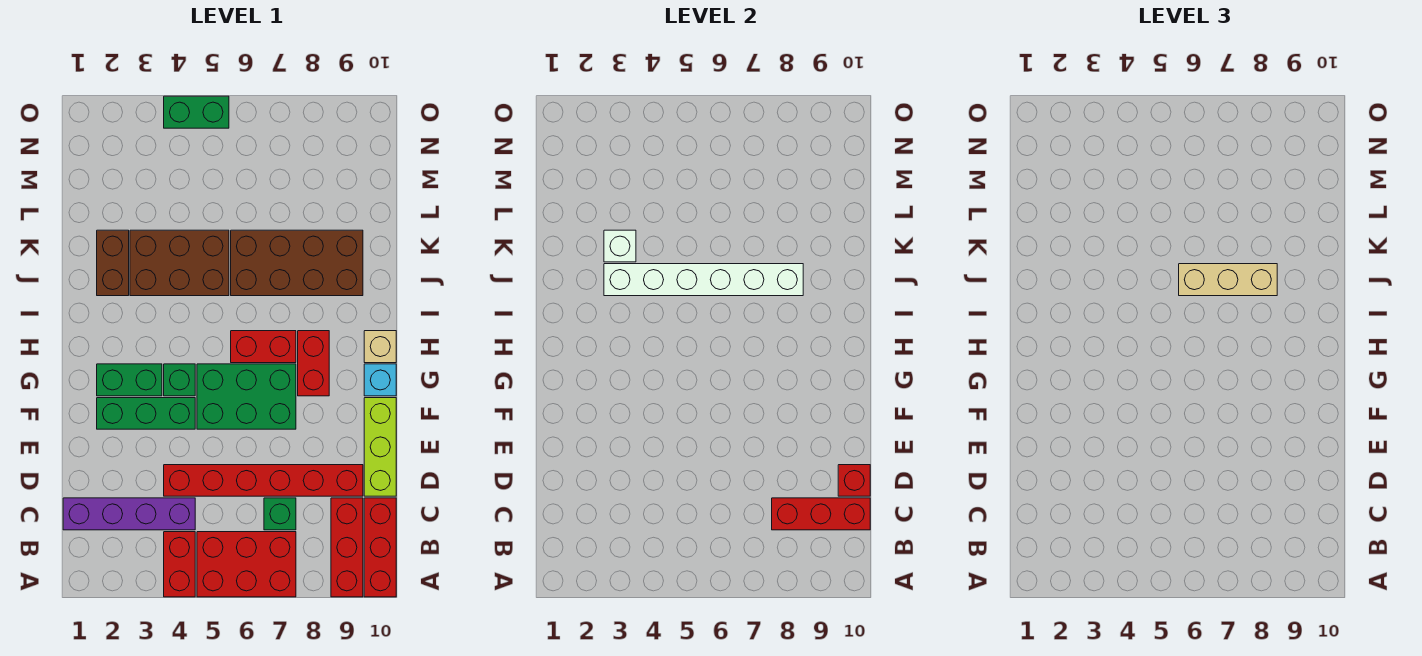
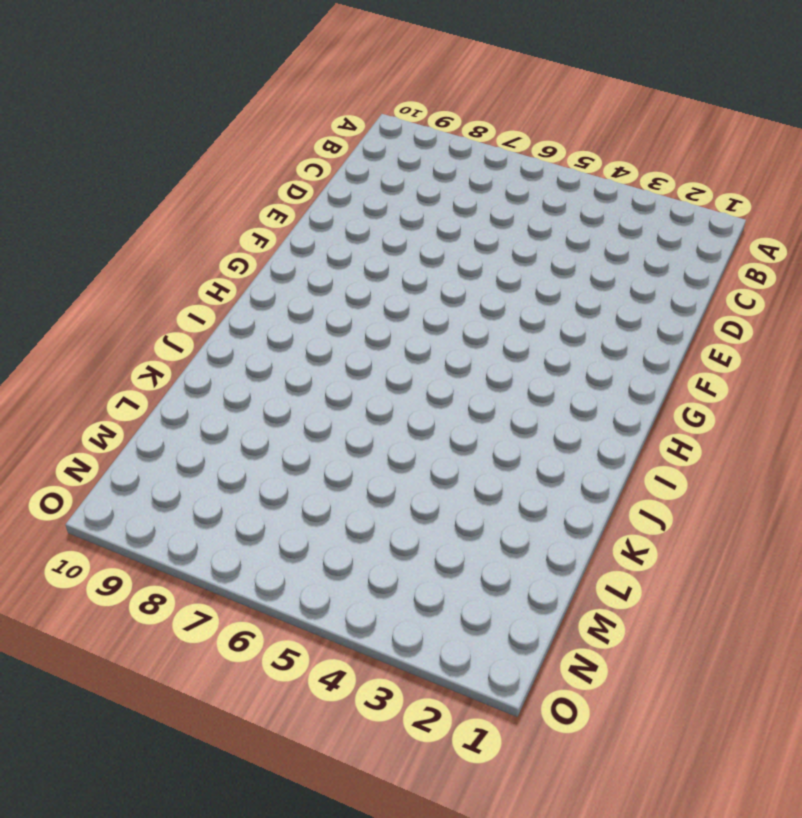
none -> red 1x2 brick [164,532,195,597]
none -> red 2x3 brick [197,532,296,597]
none -> red 1x3 brick [331,498,363,597]

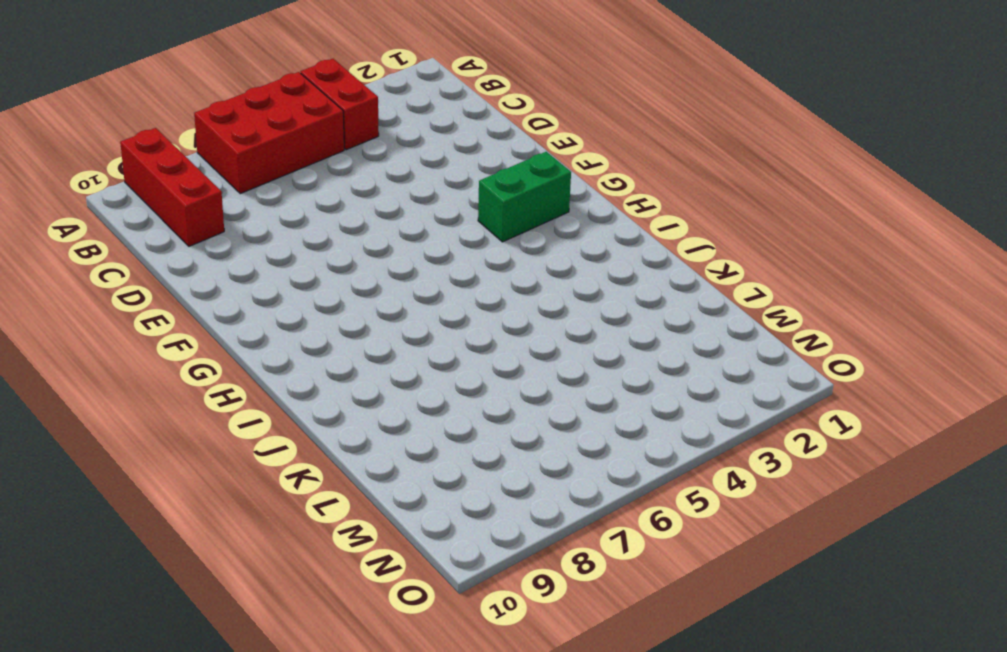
none -> red 1x3 brick [364,498,396,597]
none -> purple 1x4 brick [63,498,195,530]
none -> green 1x1 brick [264,498,296,530]

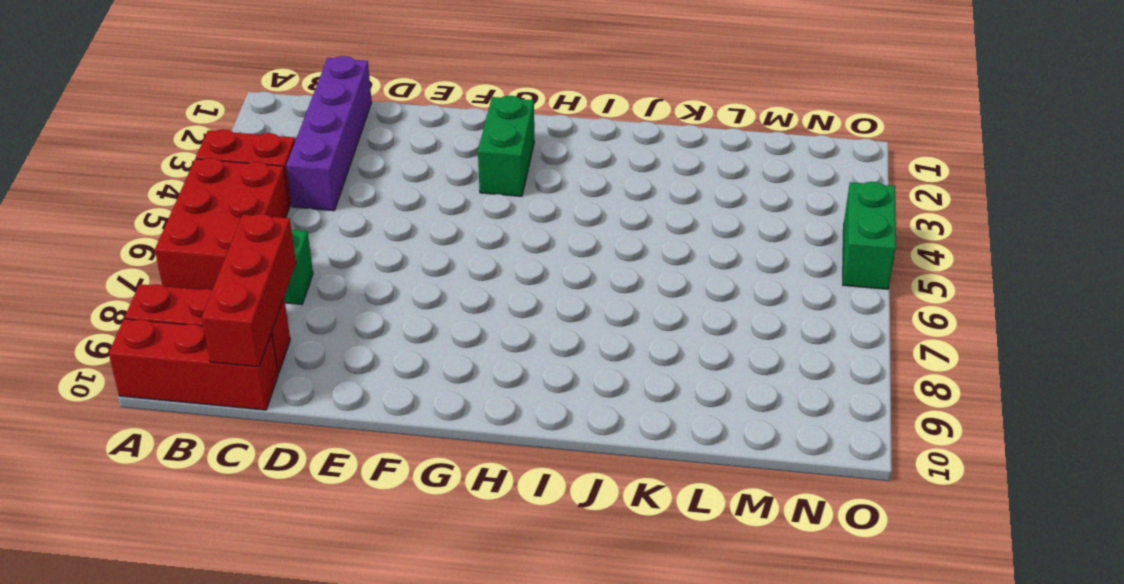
none -> red 1x6 brick [164,465,363,496]
none -> lime 1x3 brick [364,398,396,496]
none -> green 1x3 brick [97,398,195,429]

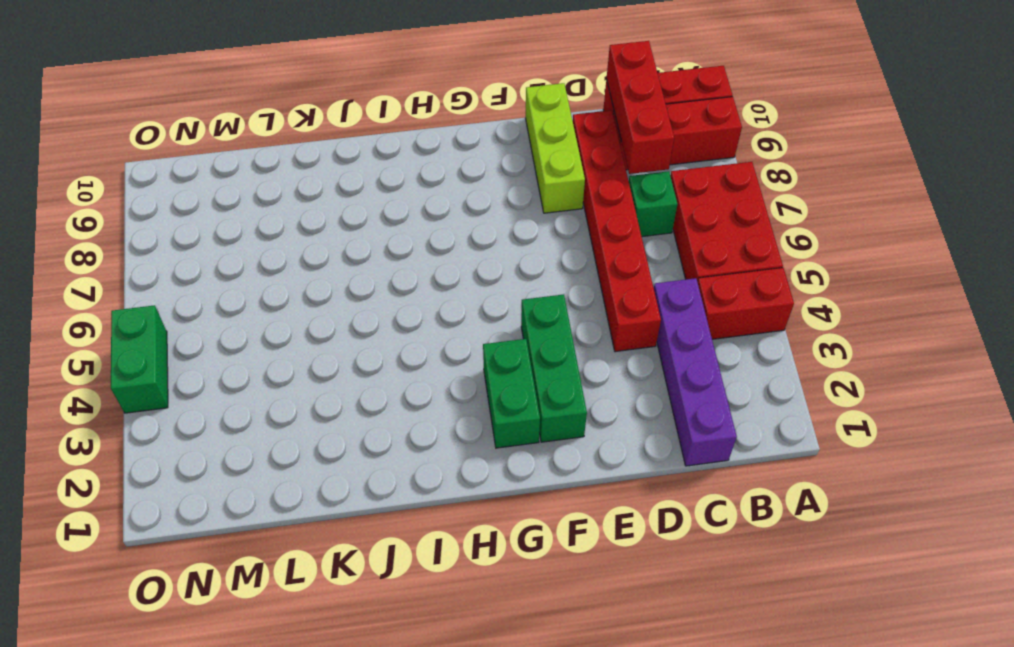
lime 1x3 brick [526,83,585,213] -> lime 1x3 brick turned to [364,398,396,496]
none -> green 2x3 brick [197,364,296,429]
none -> green 1x1 brick [164,364,195,396]
none -> red 1x2 brick [298,331,329,396]

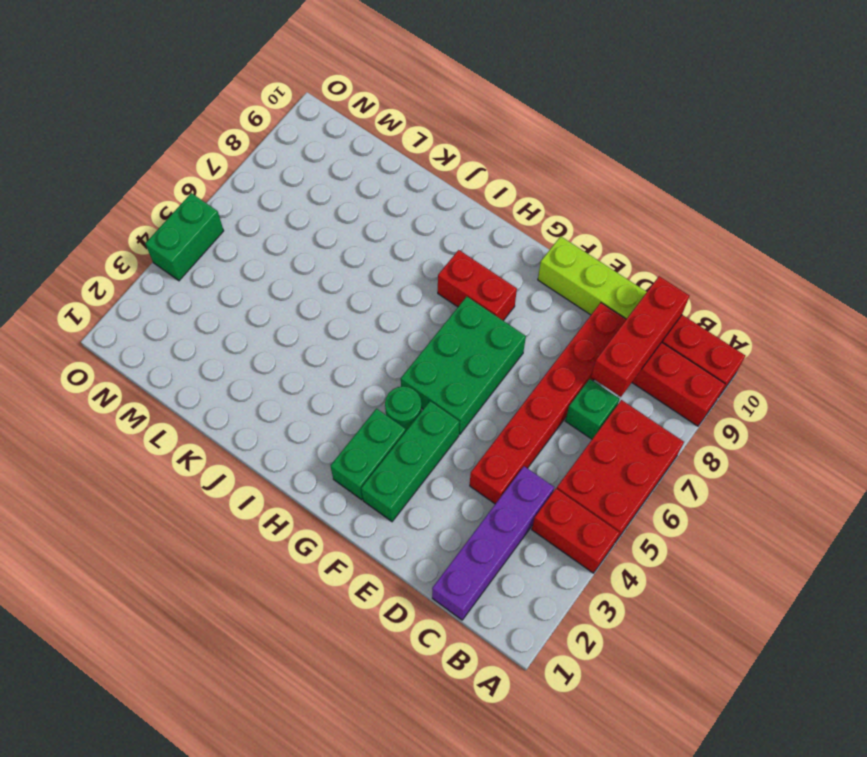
green 1x1 round brick [385,386,422,431] -> green 1x1 brick [164,364,195,396]
none -> cyan 1x1 brick [364,364,396,396]
none -> red 1x2 brick [231,331,296,363]
none -> tan 1x1 brick [364,331,396,363]

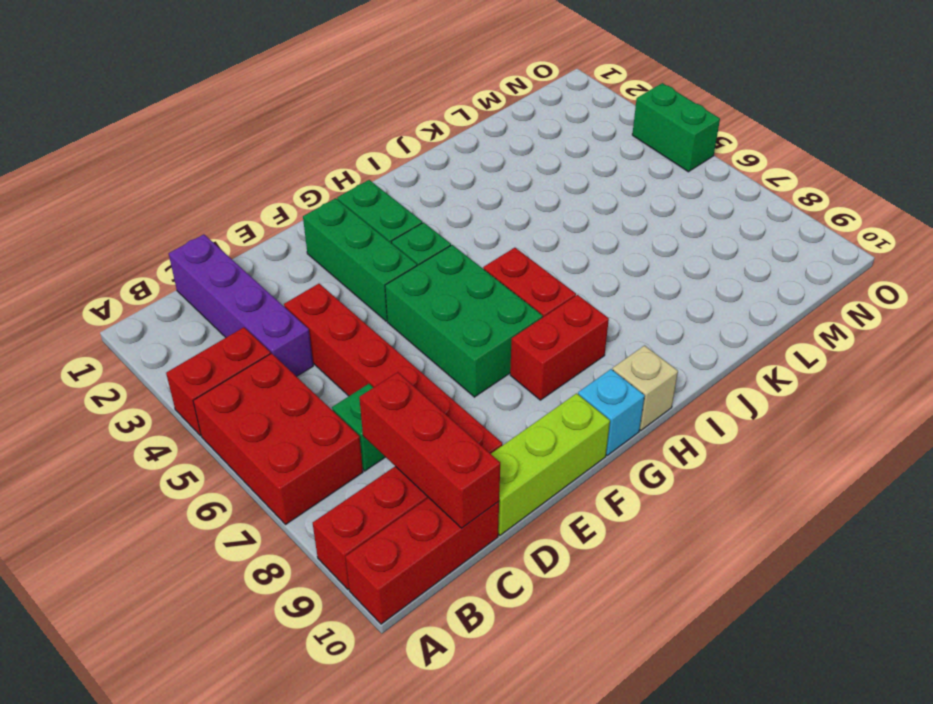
none -> brown 1x2 brick [97,230,129,296]
none -> brown 2x3 brick [130,230,229,296]
none -> brown 2x4 brick [231,230,363,296]

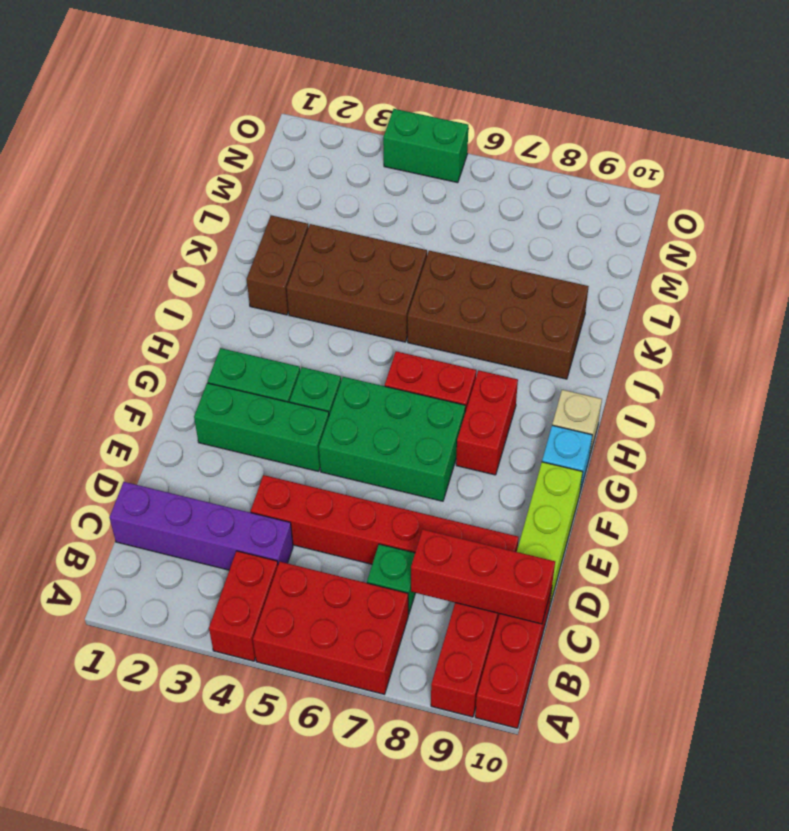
none -> red 1x1 brick [838,465,870,496]
none -> white 1x6 brick [604,264,803,296]
none -> white 1x1 brick [604,230,636,262]

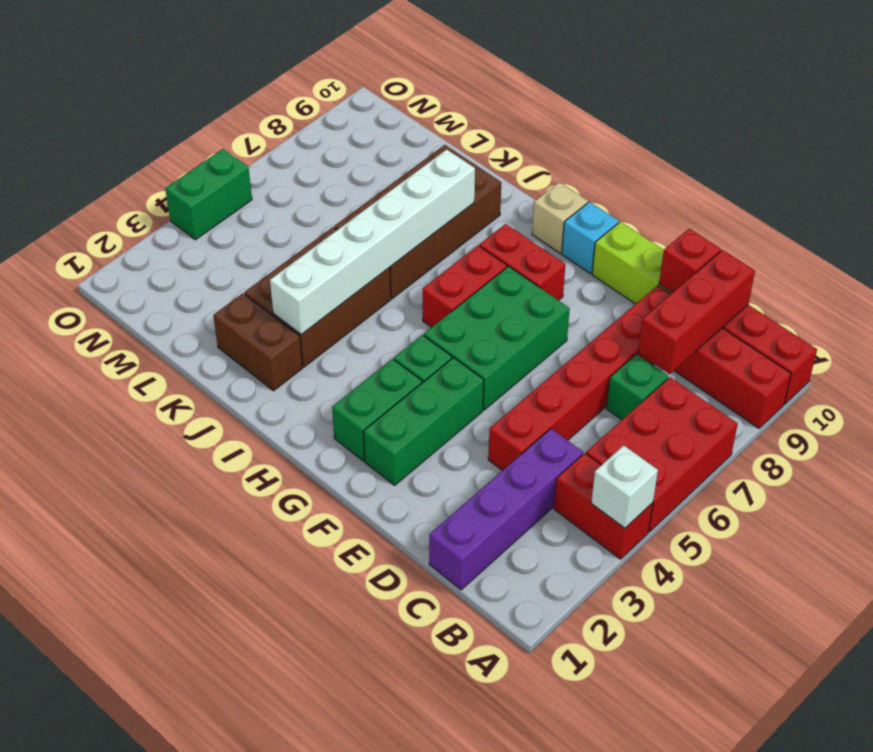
white 1x1 brick [591,445,658,528] -> white 1x1 brick moved to [604,230,636,262]
none -> tan 1x3 brick [1179,264,1277,296]

